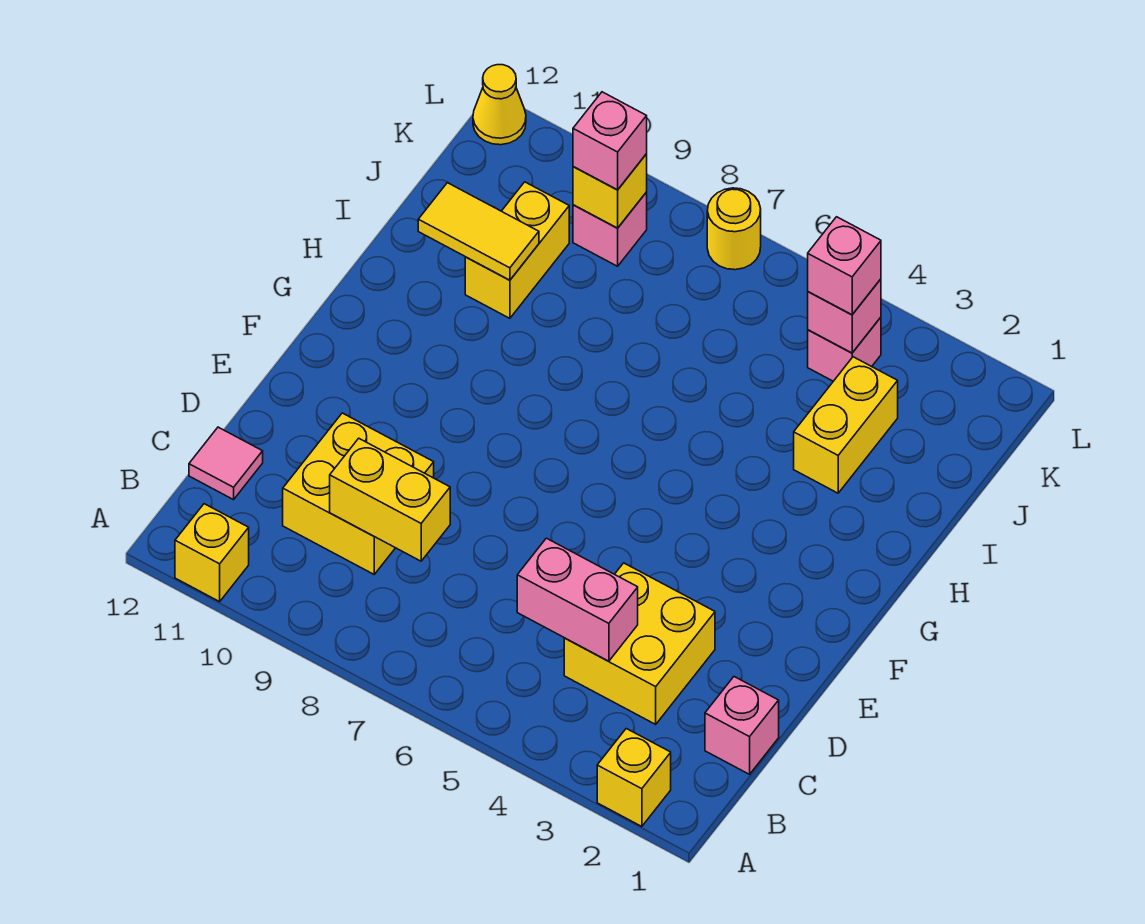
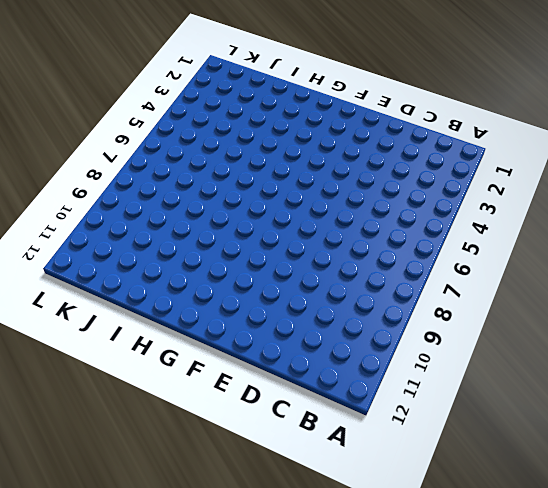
none -> yellow 1x1 brick [597,729,671,827]
none -> yellow 1x1 brick [175,504,249,602]
none -> pink 1x1 brick [705,677,779,774]

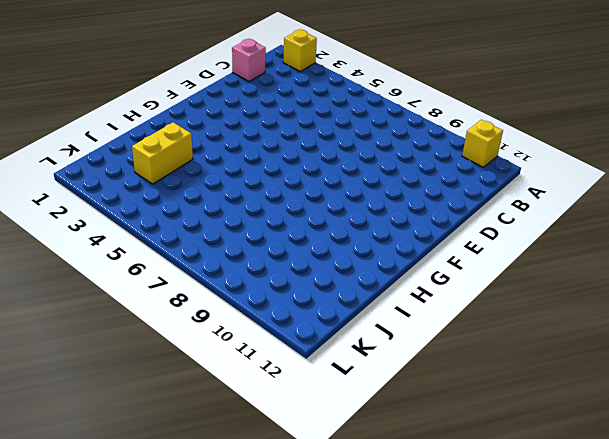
none -> yellow 2x2 brick [564,563,715,724]
none -> yellow 2x2 brick [283,413,434,574]
none -> pink 1x1 tile [189,427,263,500]

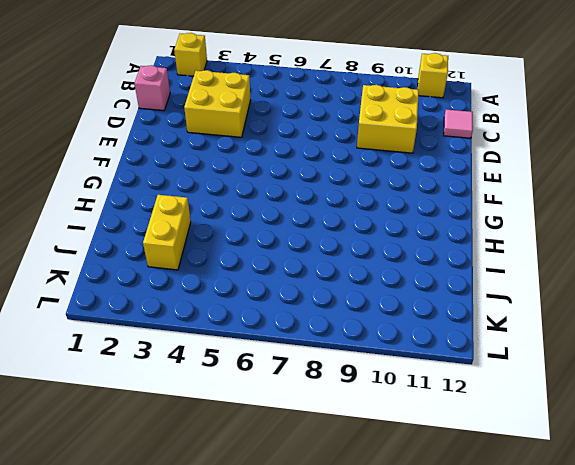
none -> yellow 1x2 brick [465,182,569,318]
none -> pink 1x1 brick [808,317,881,381]
none -> pink 1x1 brick [573,192,647,266]

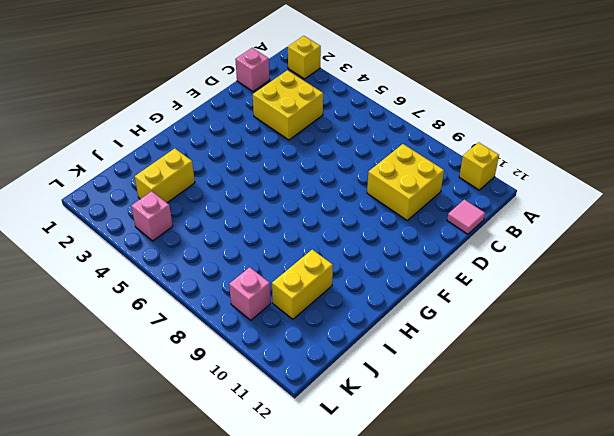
none -> yellow 1x1 round brick [707,188,761,270]
none -> yellow 1x1 cone [473,65,526,145]
none -> pink 1x2 brick [517,538,638,661]

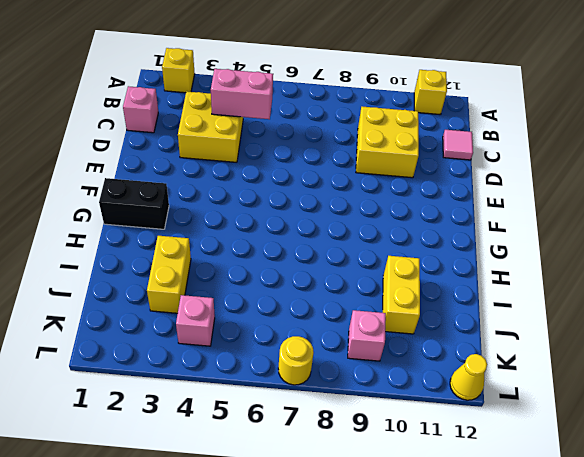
black 1x2 brick [99,178,169,229] -> none
none -> yellow 1x2 brick [330,438,450,561]
none -> yellow 1x2 tile [418,183,539,280]
none -> pink 1x1 brick [808,279,881,353]

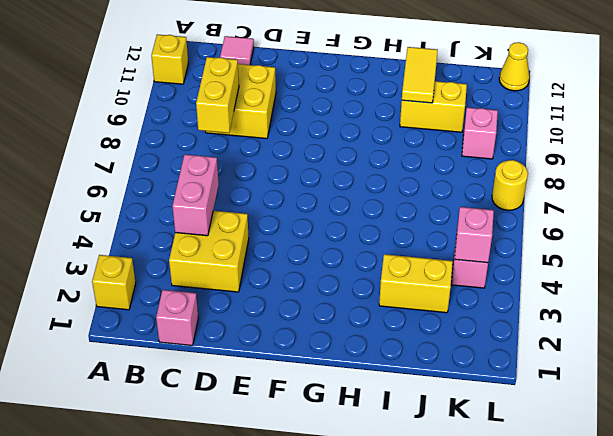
none -> yellow 1x1 brick [573,154,647,228]
none -> pink 1x1 brick [808,217,881,315]
none -> pink 1x1 brick [573,92,647,190]

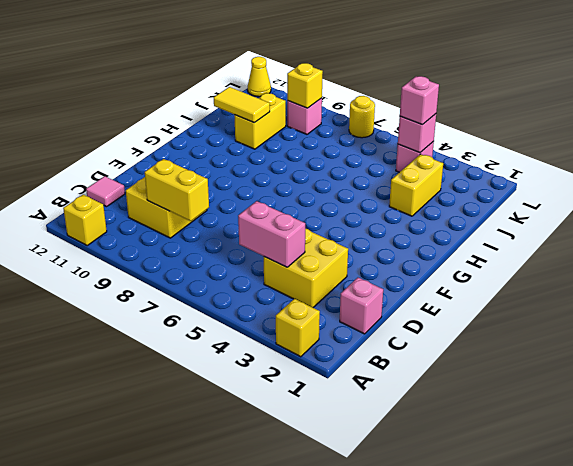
none -> pink 1x1 brick [573,92,647,190]

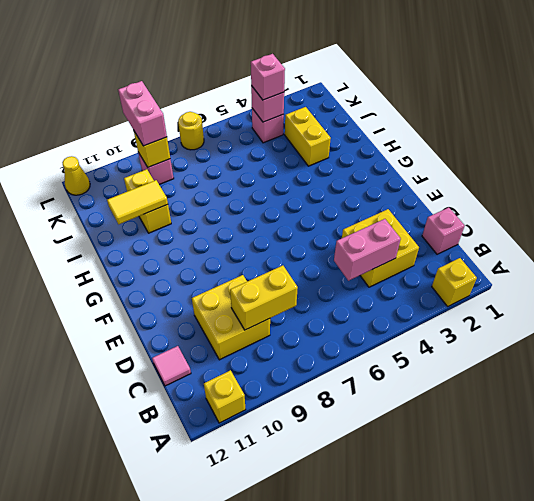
pink 1x2 brick [118,81,167,146] -> pink 1x1 brick [573,92,647,190]

